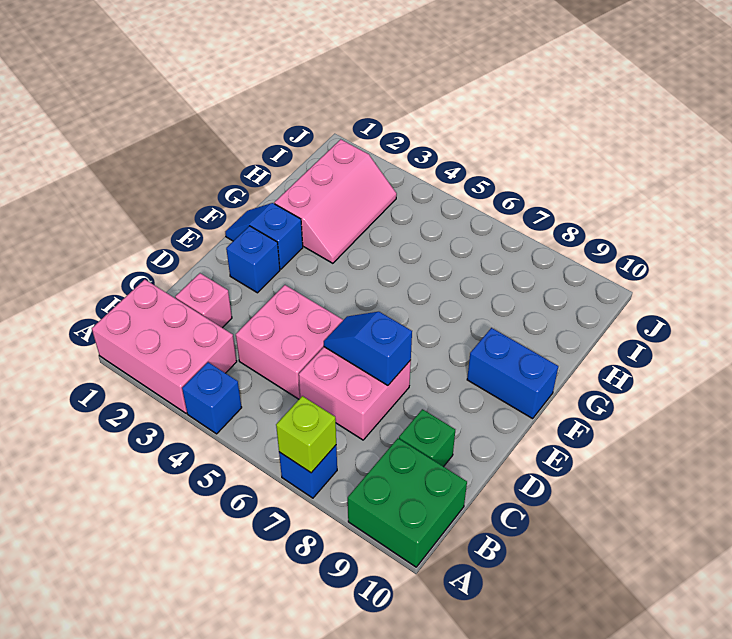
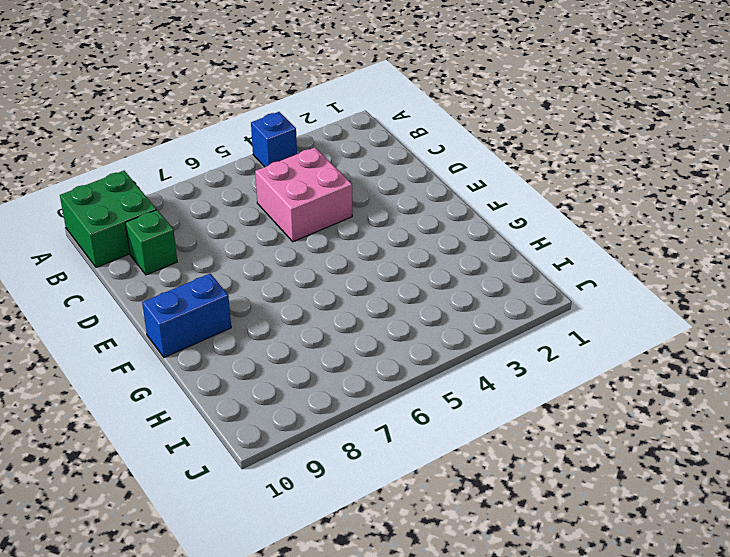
none -> pink 2x3 brick [92,279,237,413]
none -> blue 1x1 brick [279,445,337,498]
none -> pink 1x1 brick [175,273,232,328]

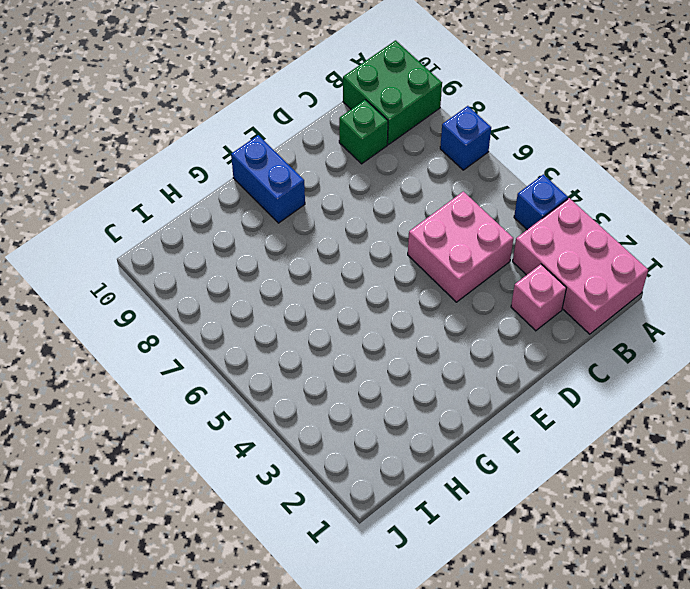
none -> pink 2x2 brick [299,347,411,440]
none -> blue 1x1 brick [226,226,280,293]
none -> blue 1x2 slope [225,203,303,269]

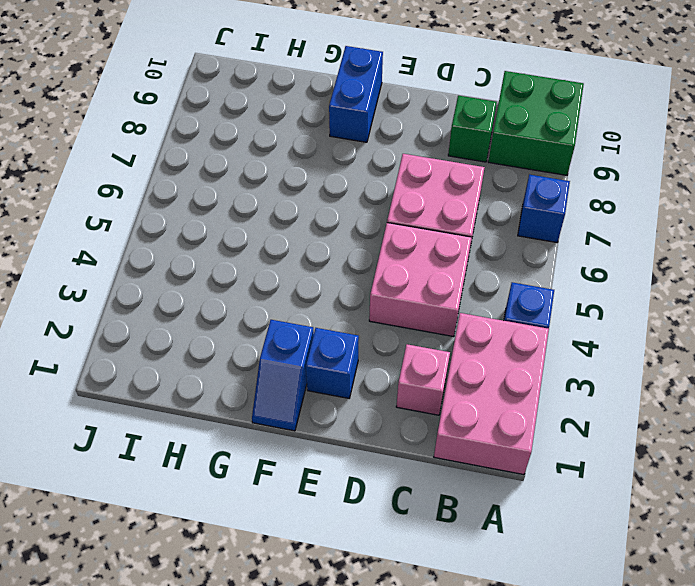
none -> pink 2x3 slope [274,139,397,263]
none -> lime 1x1 brick [276,396,336,473]
none -> blue 1x2 slope [324,312,412,385]

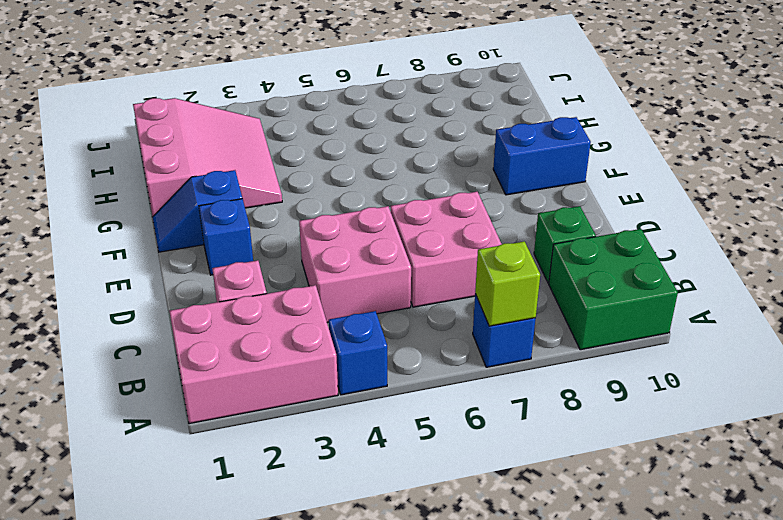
pink 3x3 slope [133,98,282,217] -> pink 2x3 slope [274,139,397,263]
none -> blue 1x2 slope [324,312,412,385]

